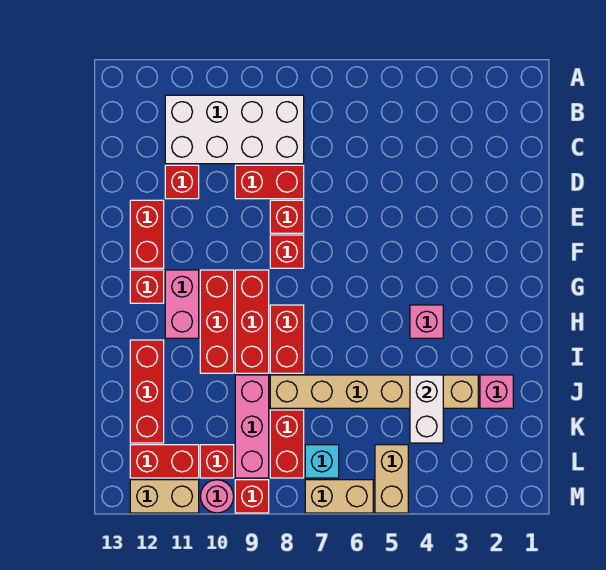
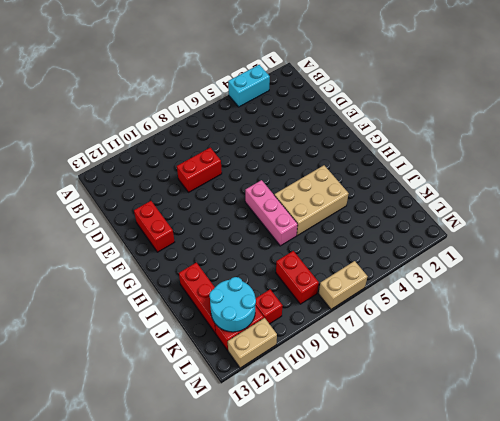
cyan 1x2 brick [228,65,270,107] -> none
pink 1x3 brick [245,180,298,246] -> pink 1x3 brick moved to [235,375,269,478]
tan 2x3 brick [274,165,349,235] -> pink 1x1 brick [410,305,443,338]
cyan 2x2 round brick [209,277,256,332] -> none
none -> white 2x4 brick [165,95,304,164]
none -> red 1x1 brick [165,165,199,199]
none -> red 1x1 brick [270,200,304,233]

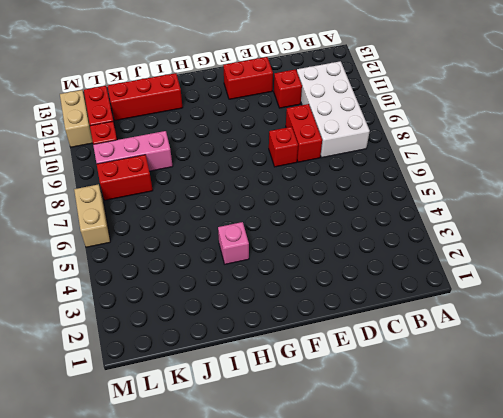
none -> red 1x1 brick [270,235,304,268]
none -> red 1x3 brick [235,270,269,373]
none -> red 1x3 brick [200,270,234,373]

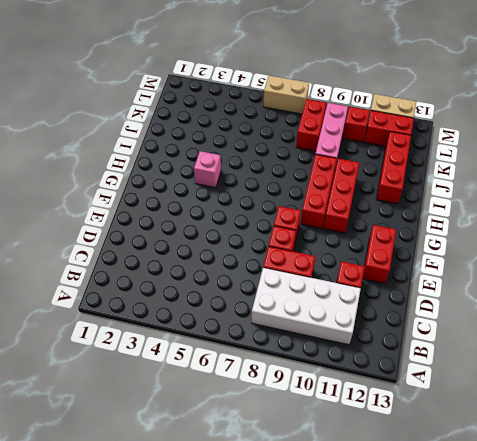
none -> pink 1x2 brick [165,270,199,338]
none -> red 1x1 brick [130,270,164,303]
none -> red 1x2 brick [270,305,304,373]

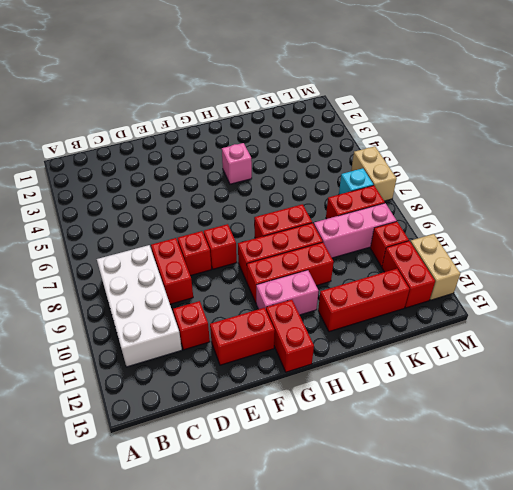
red 1x2 brick [266,300,314,372] -> red 1x1 brick [130,270,164,303]
none -> pink 1x1 brick [480,375,513,408]
none -> tan 1x6 brick [270,375,478,408]
none -> tan 1x2 brick [375,445,408,513]

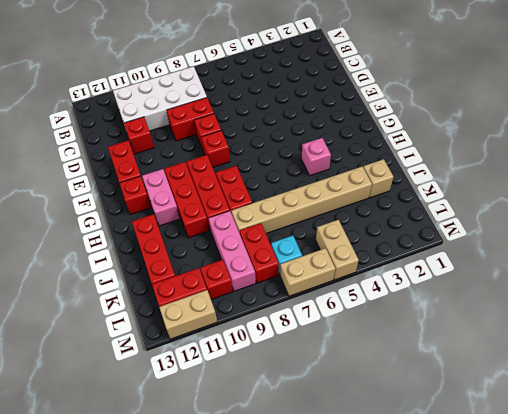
tan 1x1 brick [363,159,394,198] -> pink 1x1 brick [480,375,513,408]
none -> red 1x1 brick [235,480,269,513]
none -> pink 1x1 round brick [200,480,234,513]
none -> white 1x2 brick [410,375,443,443]

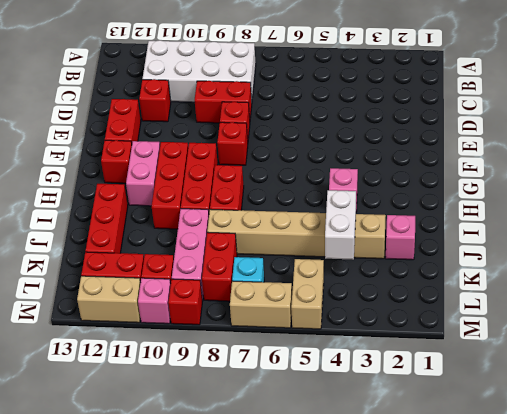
pink 1x1 brick [138,278,171,324] -> pink 1x1 round brick [200,480,234,513]

